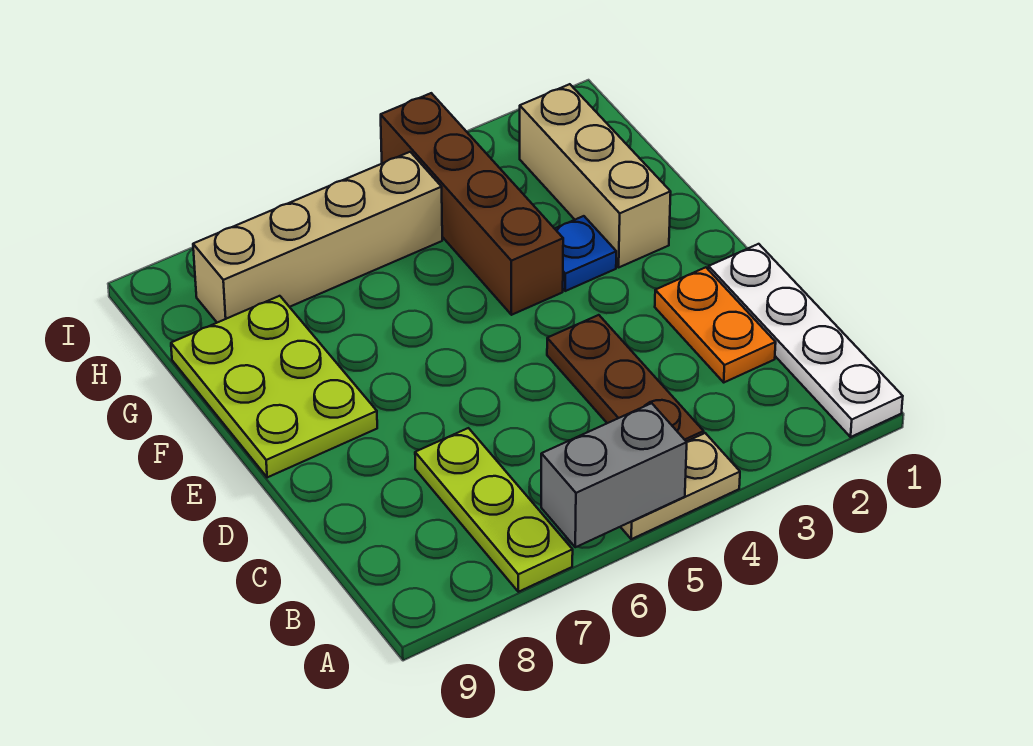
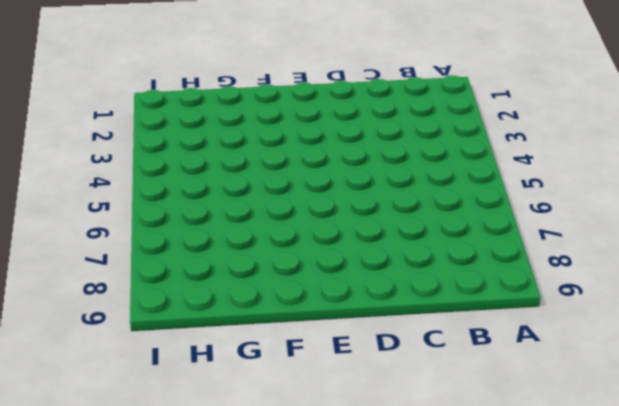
none -> white 1x4 plate [708,244,903,437]
none -> tan 1x2 plate [621,433,740,539]

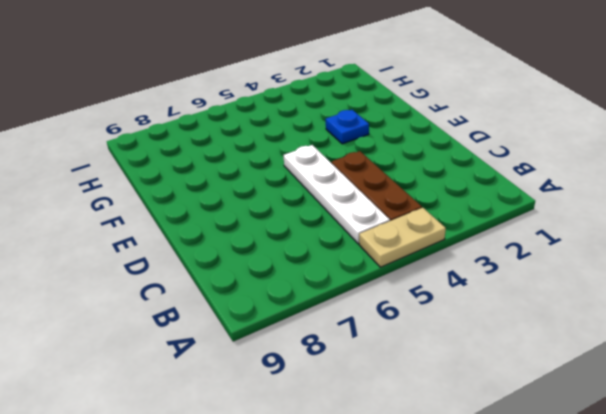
white 1x4 plate [284,145,390,244] -> white 1x4 plate moved to [708,244,903,437]
none -> lime 1x3 plate [415,428,573,592]
none -> orange 1x2 plate [655,267,776,382]

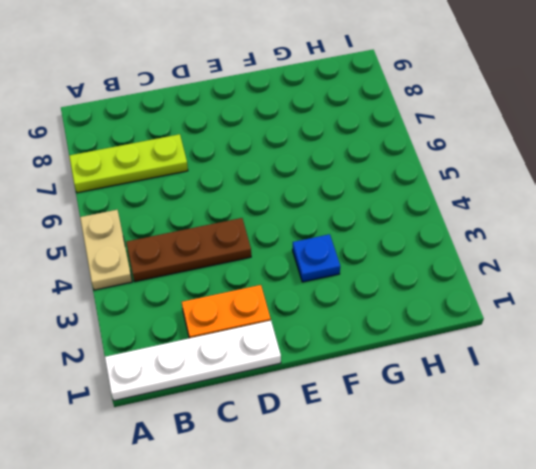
none -> lime 2x3 plate [171,296,377,478]
none -> tan 1x3 brick [520,84,671,267]

